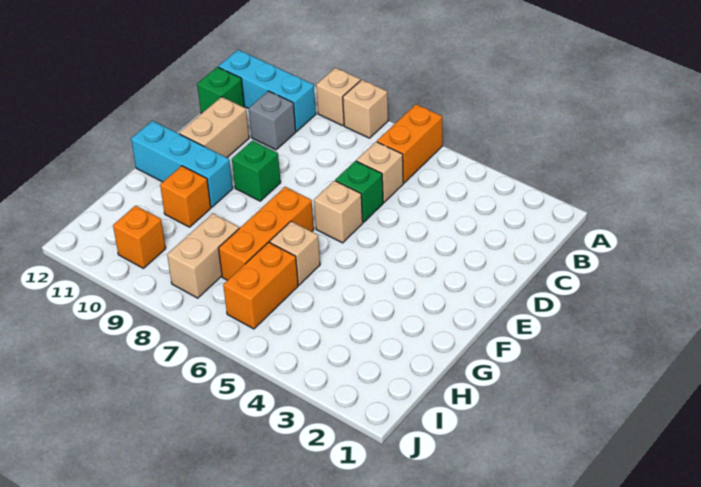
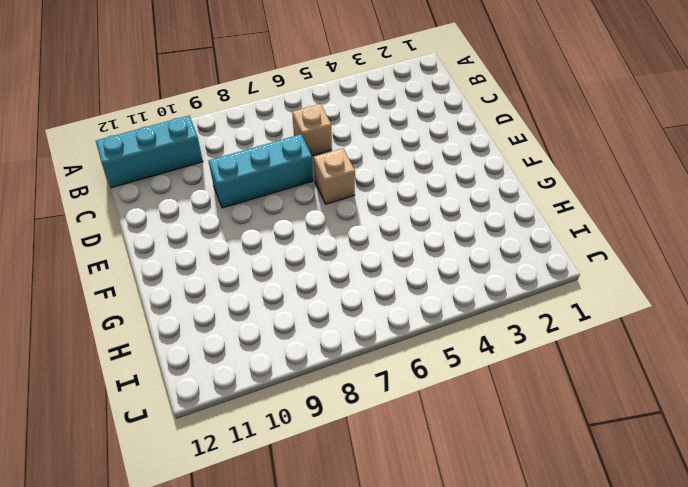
cyan 1x3 brick [209,134,313,208] -> cyan 1x3 brick moved to [131,121,233,207]
none -> orange 1x2 brick [377,104,442,183]
none -> tan 1x1 brick [343,80,388,138]
none -> tan 1x1 brick [316,68,360,126]

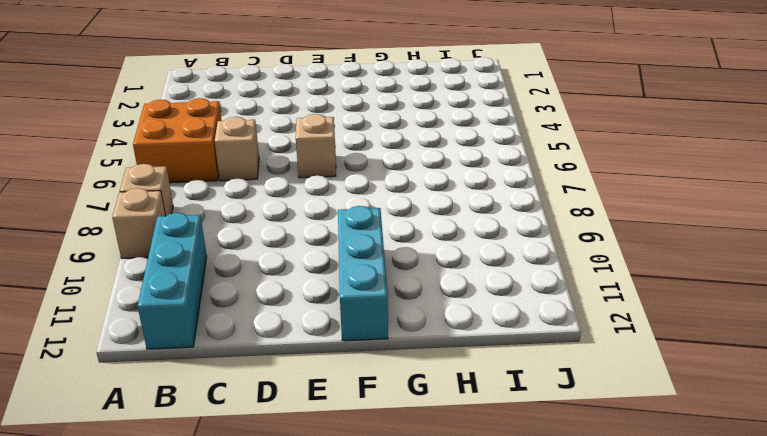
orange 2x2 brick [133,98,222,183] -> orange 1x2 brick [377,104,442,183]
none -> grey 1x1 brick [249,91,296,150]
none -> green 1x1 brick [197,67,244,114]
none -> green 1x1 brick [335,161,383,222]

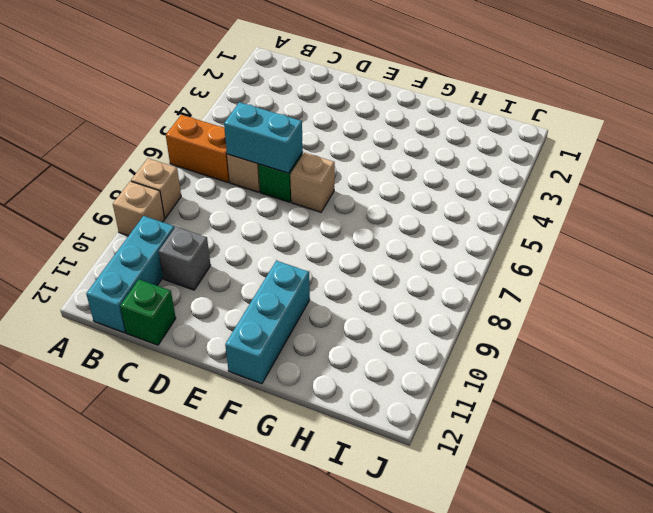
cyan 1x2 brick [224,102,303,173] -> none
none -> tan 1x2 brick [179,97,249,158]
none -> green 1x1 brick [232,141,281,201]
none -> orange 1x3 brick [219,187,314,280]

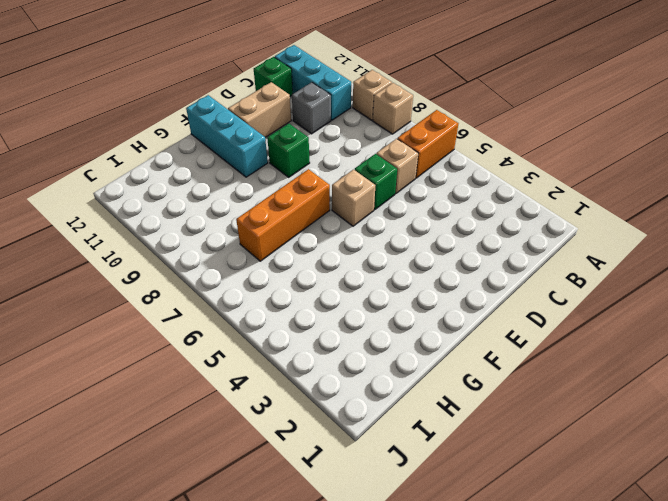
none -> tan 1x1 brick [270,221,320,285]
none -> orange 1x1 brick [160,166,211,227]
none -> orange 1x2 brick [223,242,298,329]

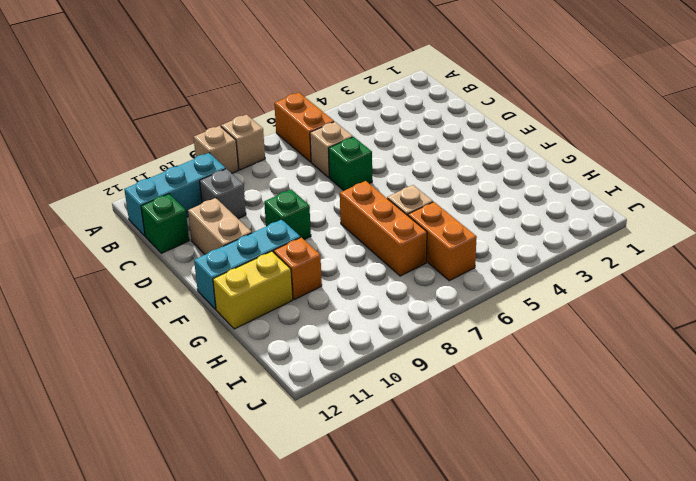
yellow 1x2 brick [213,251,293,329] -> none
none -> tan 1x1 brick [314,181,363,243]
none -> tan 1x2 brick [167,213,239,298]
none -> orange 1x1 brick [113,206,166,268]

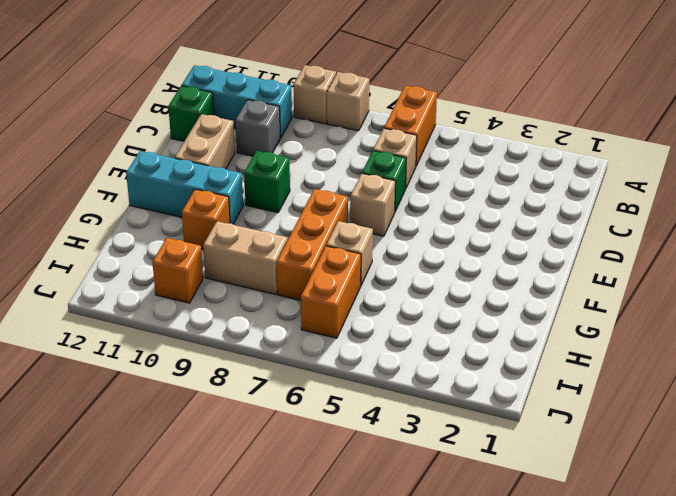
tan 1x2 brick [203,221,287,294] -> tan 1x2 brick turned to [167,213,239,298]

